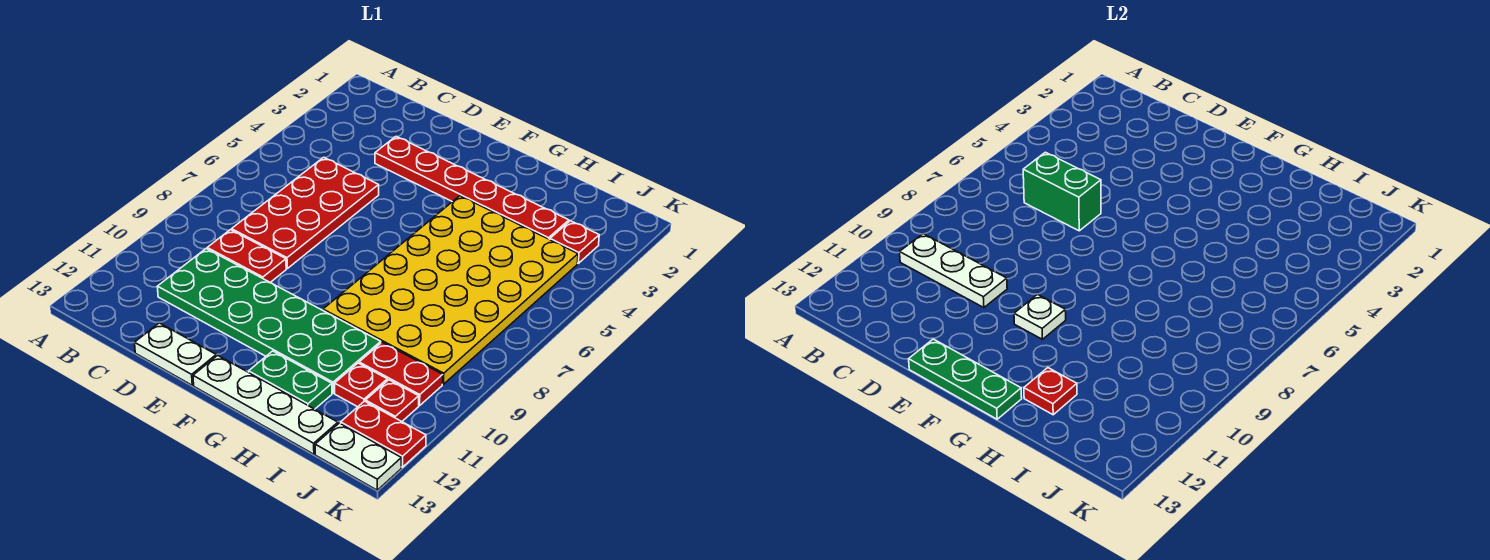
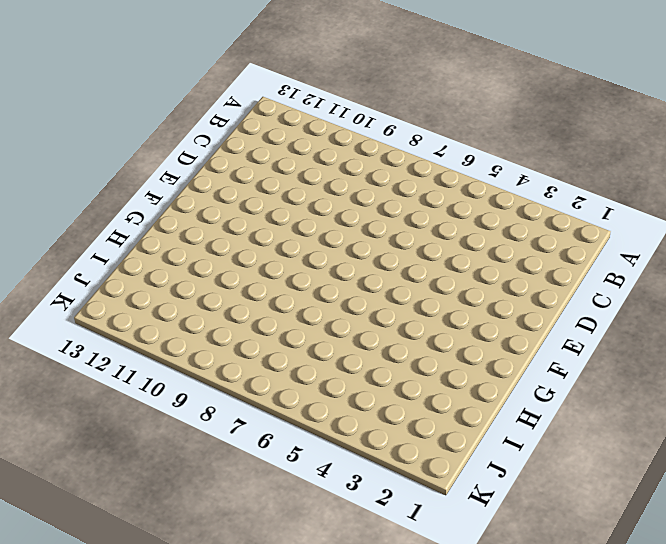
none -> red 2x4 plate [232,157,379,268]
none -> red 1x2 plate [207,230,286,282]
none -> green 2x6 plate [157,248,381,393]

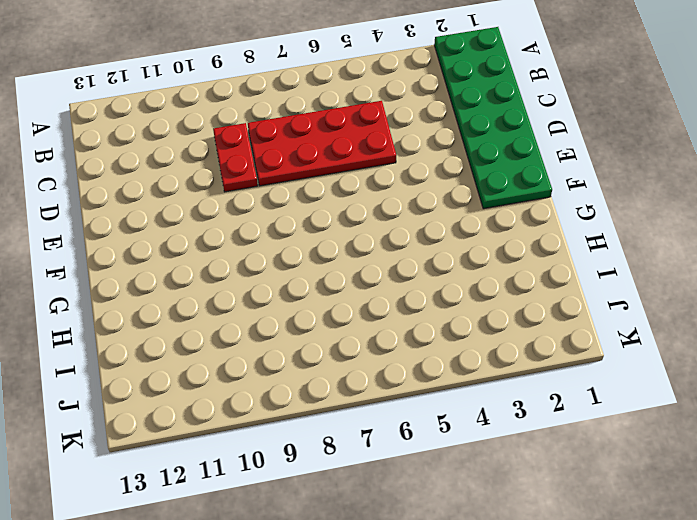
green 2x6 plate [434,27,552,209] -> green 2x6 plate moved to [157,248,381,393]
none -> red 1x6 plate [375,137,569,240]
none -> white 1x2 plate [135,323,216,385]
none -> white 1x4 plate [193,355,338,454]

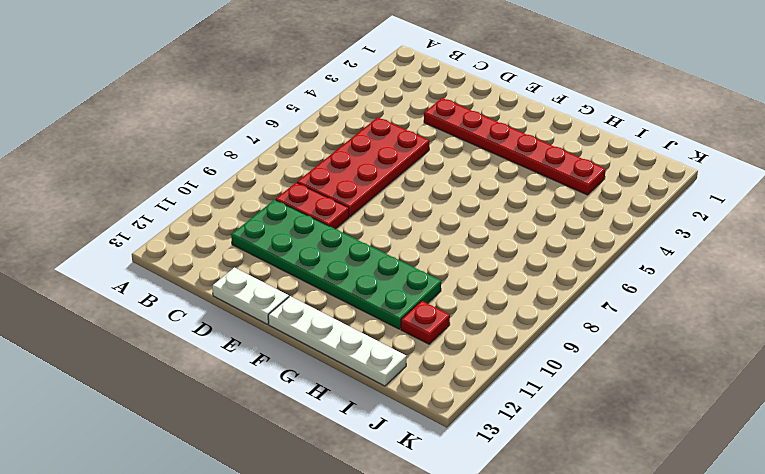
none -> yellow 4x6 plate [323,196,578,384]
none -> green 1x2 plate [249,351,332,409]
none -> red 1x2 plate [359,342,443,406]

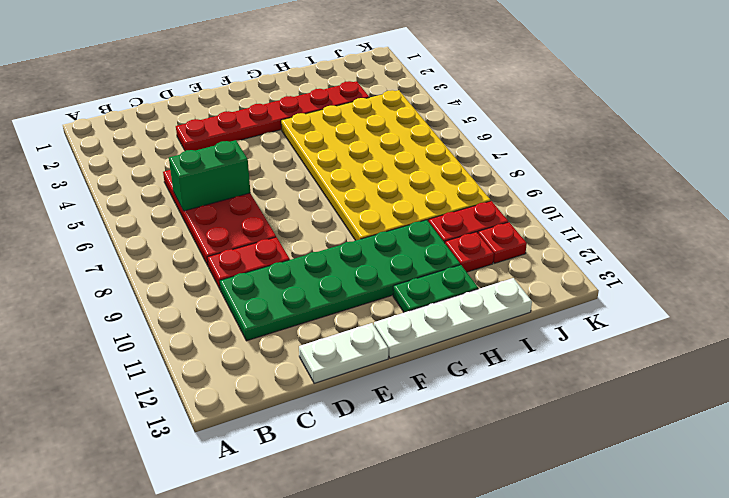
none -> red 1x1 plate [550,221,599,263]
none -> red 1x2 plate [341,401,426,467]
none -> white 1x2 plate [315,423,401,490]

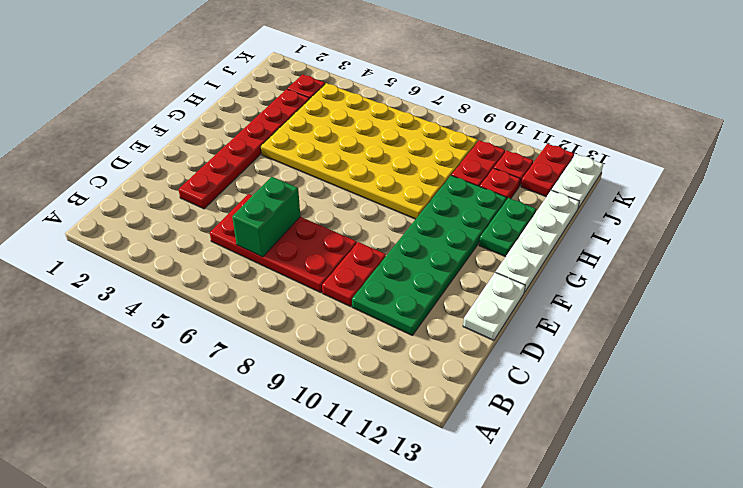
none -> white 1x3 plate [900,234,1007,308]
none -> green 1x3 plate [909,339,1022,419]
none -> white 1x1 plate [1014,294,1066,339]

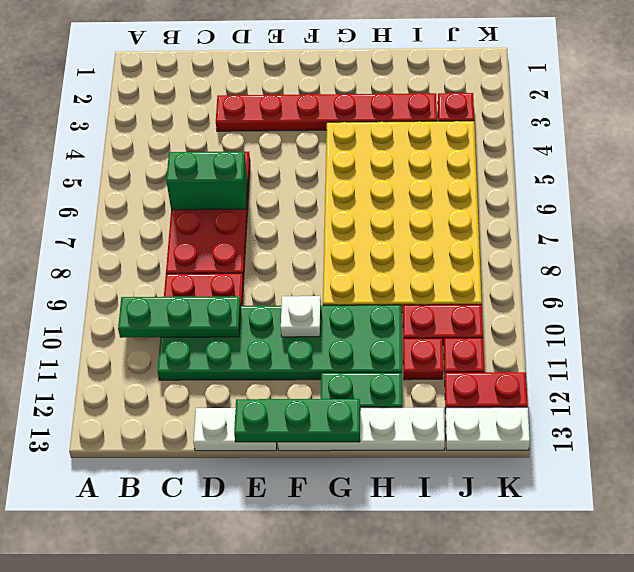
green 1x3 plate [118,296,241,338] -> white 1x3 plate [900,234,1007,308]
none -> red 1x1 plate [1024,368,1077,415]

